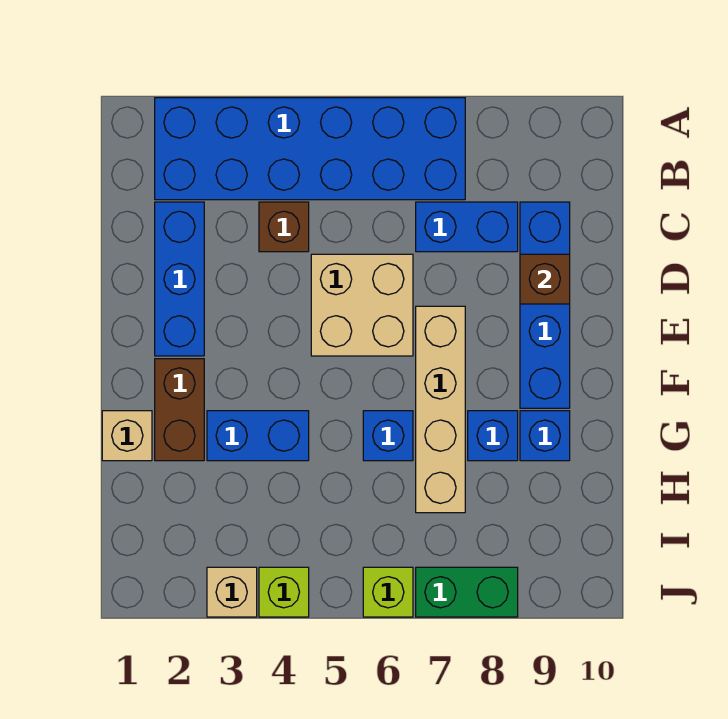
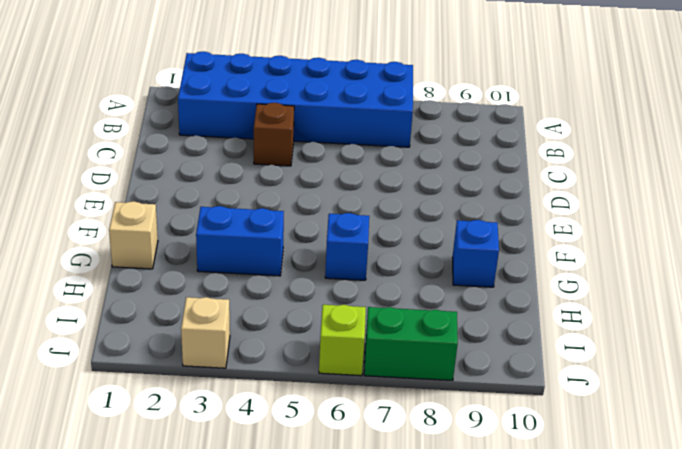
none -> blue 1x3 brick [155,202,204,356]
none -> blue 1x2 brick [416,202,518,252]
none -> blue 1x4 brick [520,202,570,408]

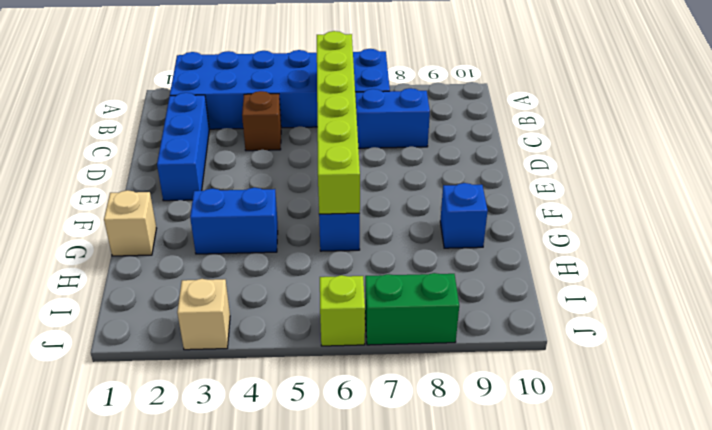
lime 1x6 brick [317,31,360,214] -> none
none -> blue 1x4 brick [520,202,570,408]
none -> tan 2x2 brick [311,254,413,356]
none -> tan 1x4 brick [416,306,465,513]

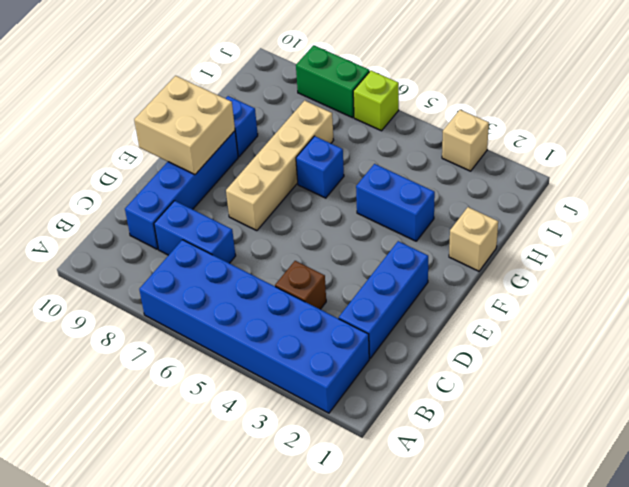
tan 2x2 brick [134,76,235,175] -> tan 2x2 brick moved to [311,254,413,356]
none -> brown 1x2 brick [155,359,204,461]
none -> blue 1x1 brick [468,411,518,461]
none -> lime 1x1 brick [259,567,309,617]

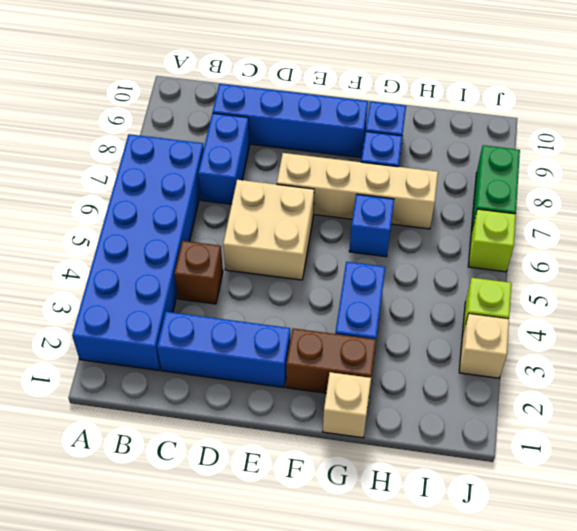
none -> brown 1x1 brick [520,254,570,304]

